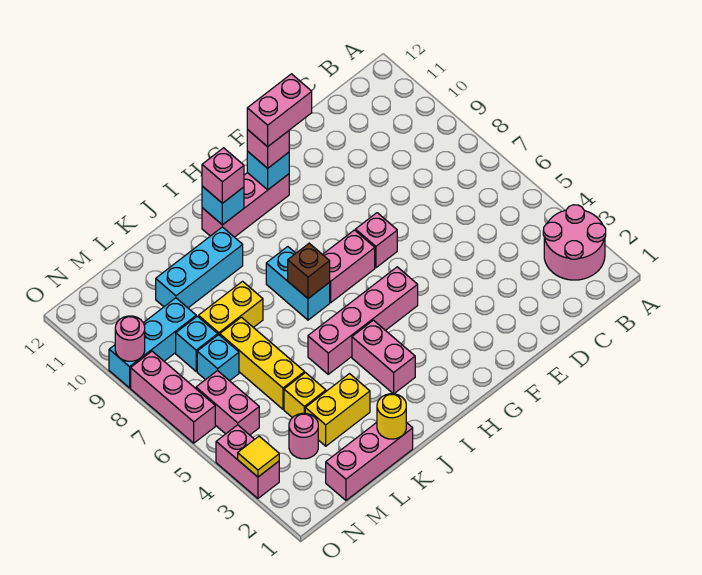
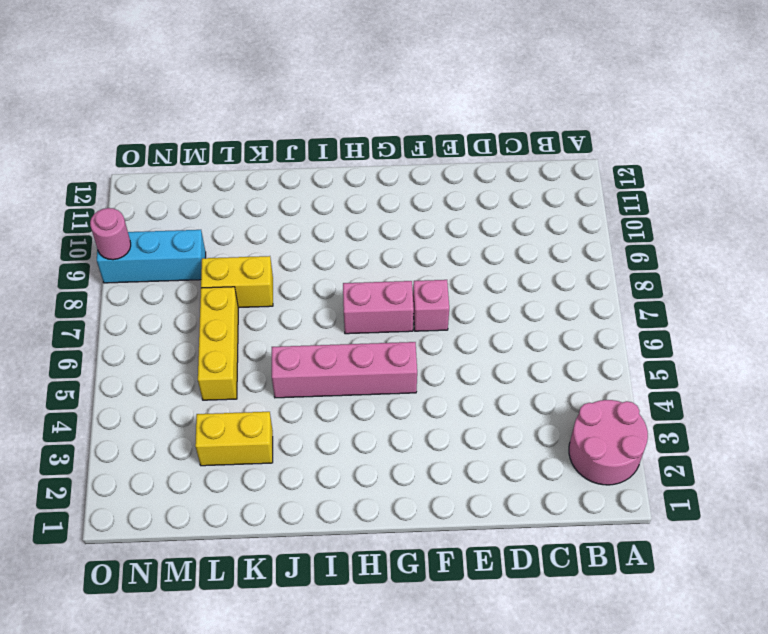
none -> pink 1x3 brick [202,173,289,237]
none -> pink 1x2 brick [352,320,415,394]
none -> cyan 1x2 brick [266,247,330,320]

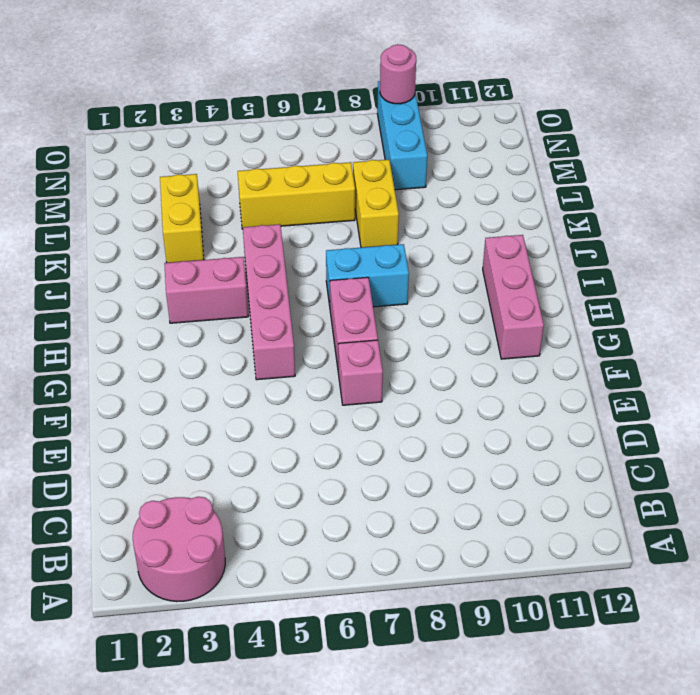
none -> cyan 1x3 brick [156,227,243,308]
none -> pink 1x3 brick [326,422,413,500]
none -> yellow 1x1 brick [284,373,326,418]

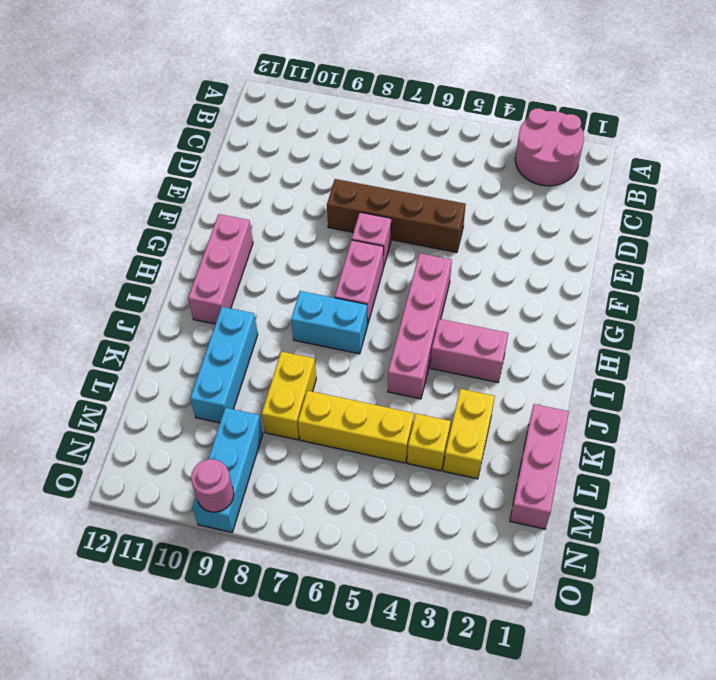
brown 1x4 brick [327,179,466,252] -> none
none -> pink 1x1 round brick [289,413,318,459]
none -> cyan 1x1 brick [197,335,239,381]
none -> cyan 1x1 brick [176,316,218,371]

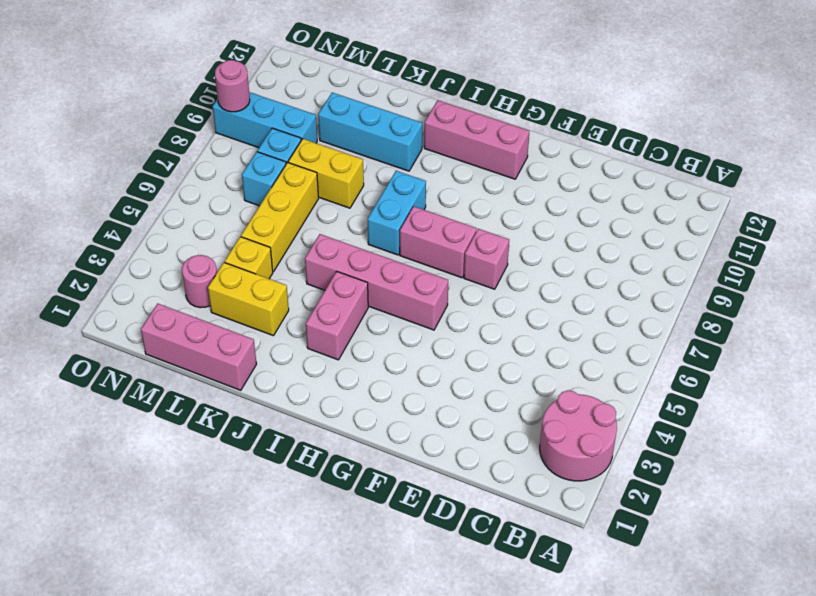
none -> pink 1x2 brick [196,370,259,435]
none -> pink 1x2 brick [216,425,279,498]
none -> pink 1x3 brick [131,351,215,443]

